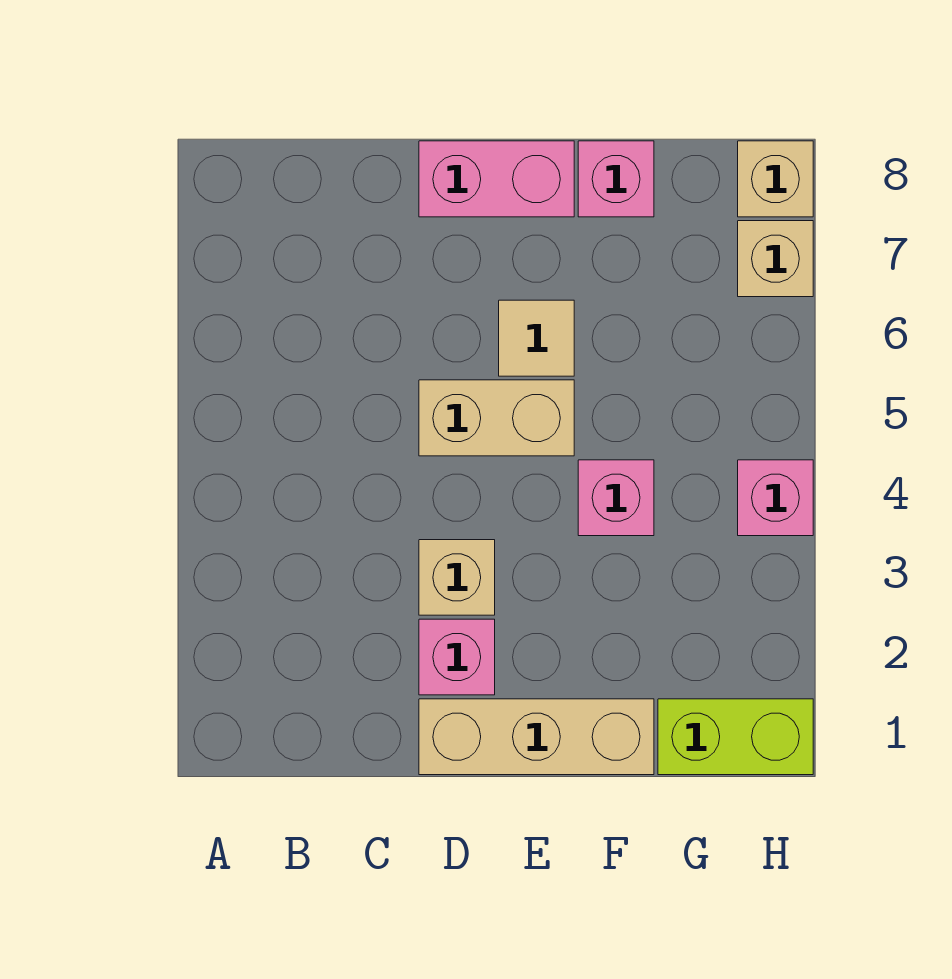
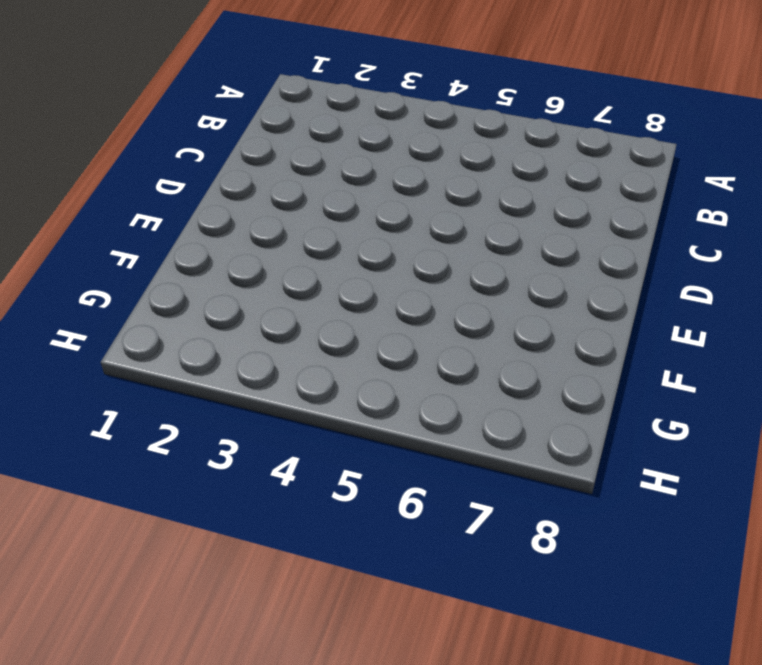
none -> tan 1x3 brick [419,699,654,775]
none -> pink 1x1 brick [419,619,495,695]
none -> tan 1x1 brick [419,540,495,615]

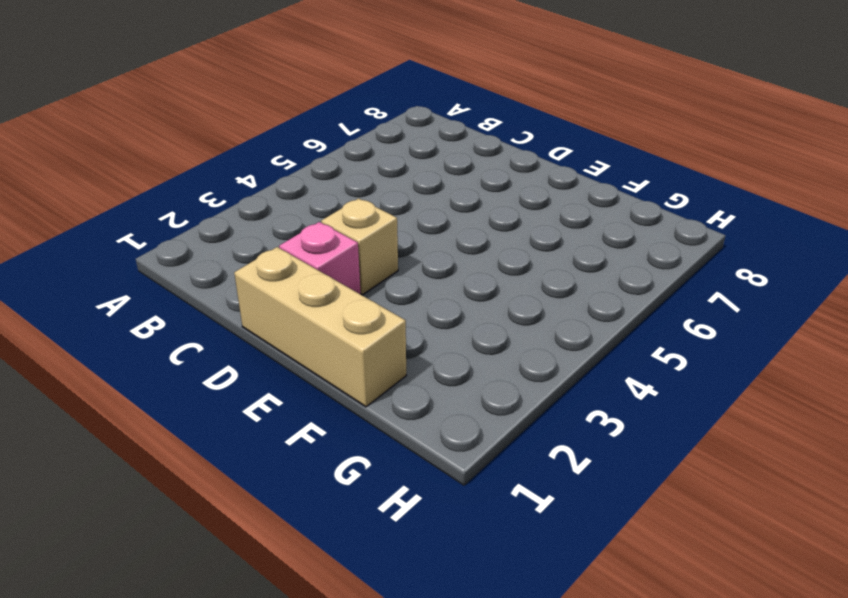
none -> tan 1x2 brick [419,380,574,456]
none -> pink 1x2 brick [419,141,574,217]
none -> tan 1x1 tile [499,300,574,376]

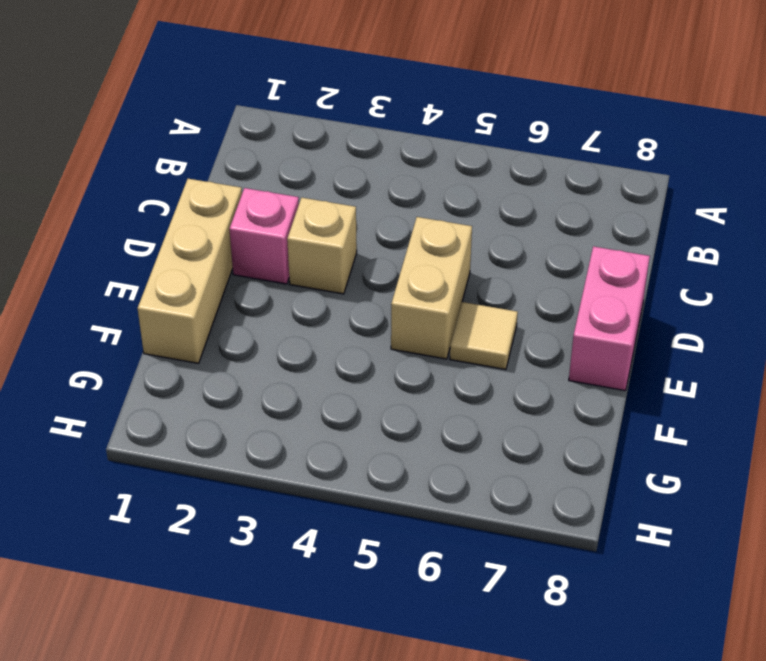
none -> pink 1x1 brick [578,460,654,536]
none -> pink 1x1 brick [578,141,654,217]
none -> lime 1x2 brick [658,699,813,775]

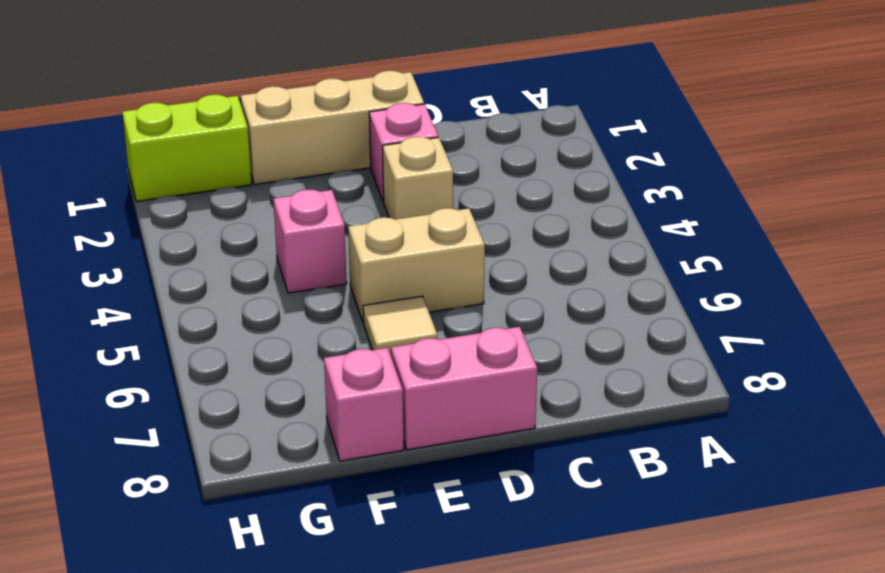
none -> pink 1x1 brick [738,460,813,536]
none -> tan 1x1 brick [738,221,813,297]
none -> tan 1x1 brick [738,141,813,217]

